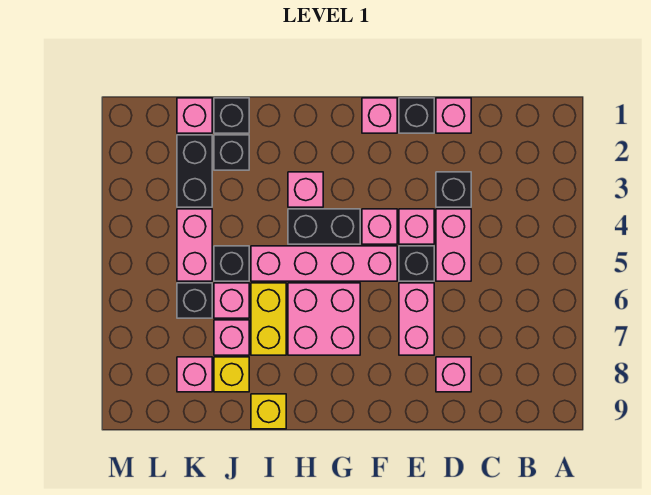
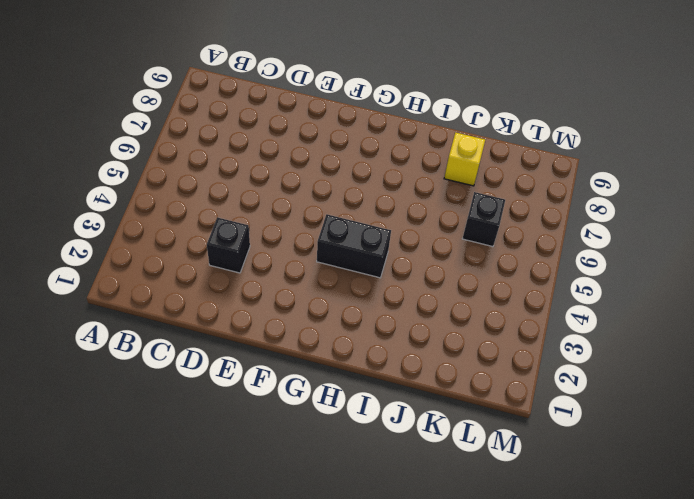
none -> pink 1x1 brick [436,98,471,133]
none -> pink 1x2 brick [436,209,471,281]
none -> pink 1x1 brick [436,357,471,392]

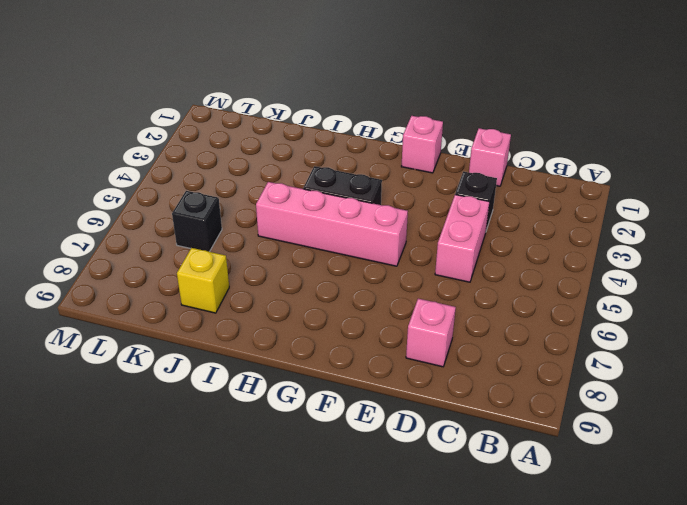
none -> black 1x1 brick [399,98,434,133]
none -> pink 1x1 brick [399,209,434,244]
none -> black 1x1 brick [399,246,434,281]

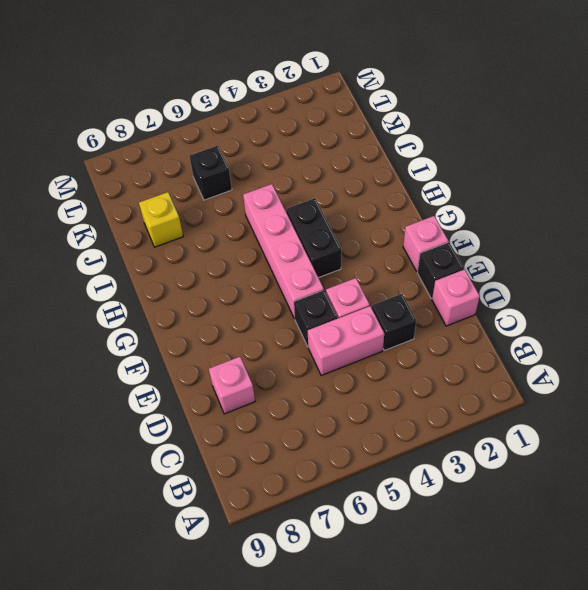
none -> pink 1x2 brick [399,283,434,355]
none -> pink 1x1 brick [362,209,397,244]
none -> pink 2x2 brick [288,283,360,355]

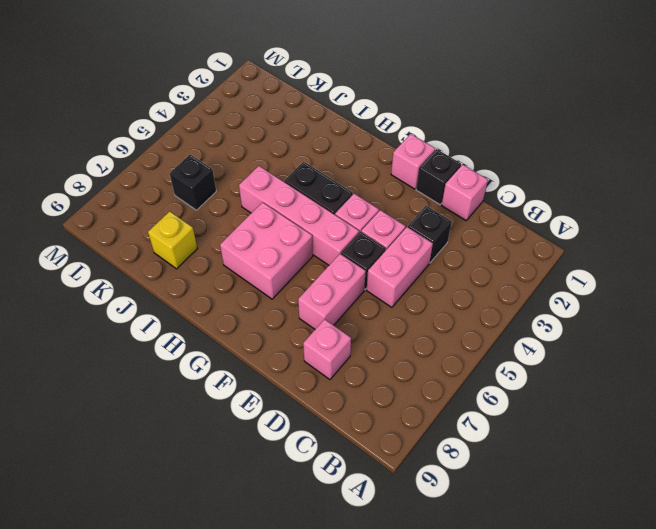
none -> pink 1x1 brick [288,172,323,207]
none -> yellow 1x2 brick [251,283,286,355]
none -> yellow 1x1 brick [251,394,286,429]

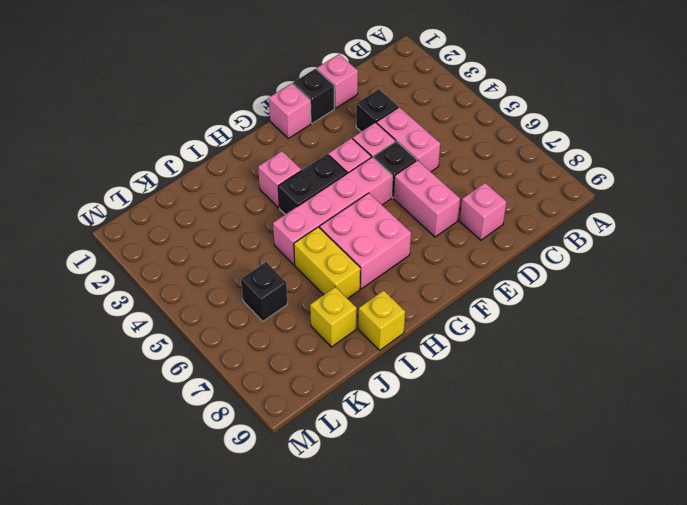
none -> black 1x1 brick [214,98,249,133]
none -> black 1x1 brick [214,135,249,170]
none -> black 1x1 brick [214,246,249,281]

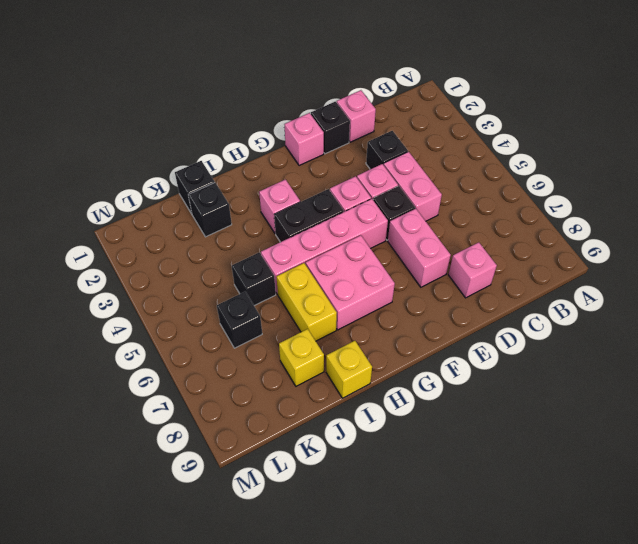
none -> pink 1x1 brick [214,283,249,318]
none -> pink 1x1 brick [214,320,249,355]
none -> pink 1x1 brick [177,98,212,133]

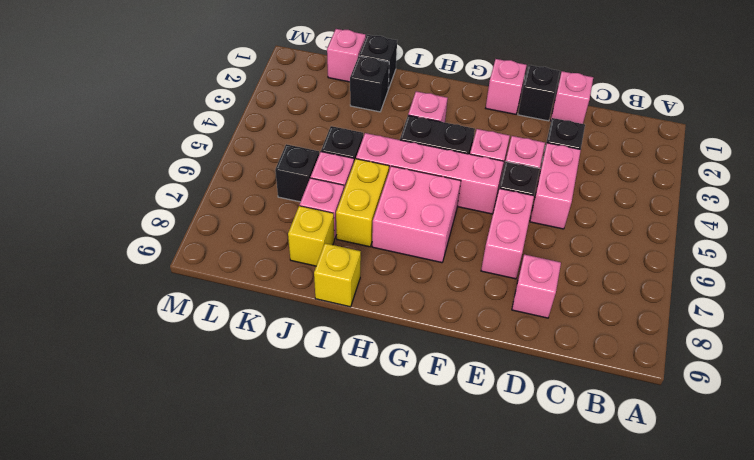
none -> black 1x2 brick [177,135,212,207]
none -> pink 1x2 brick [177,209,212,281]
none -> pink 1x1 brick [177,357,212,392]

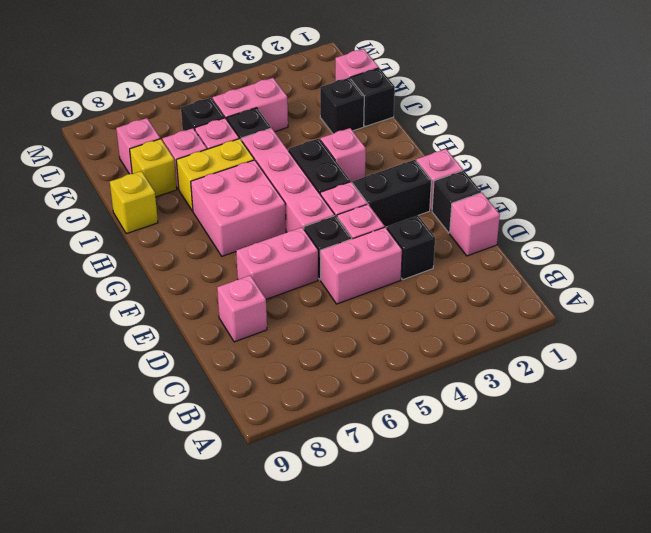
black 1x2 brick [353,160,431,227] -> black 1x2 brick moved to [177,135,212,207]

